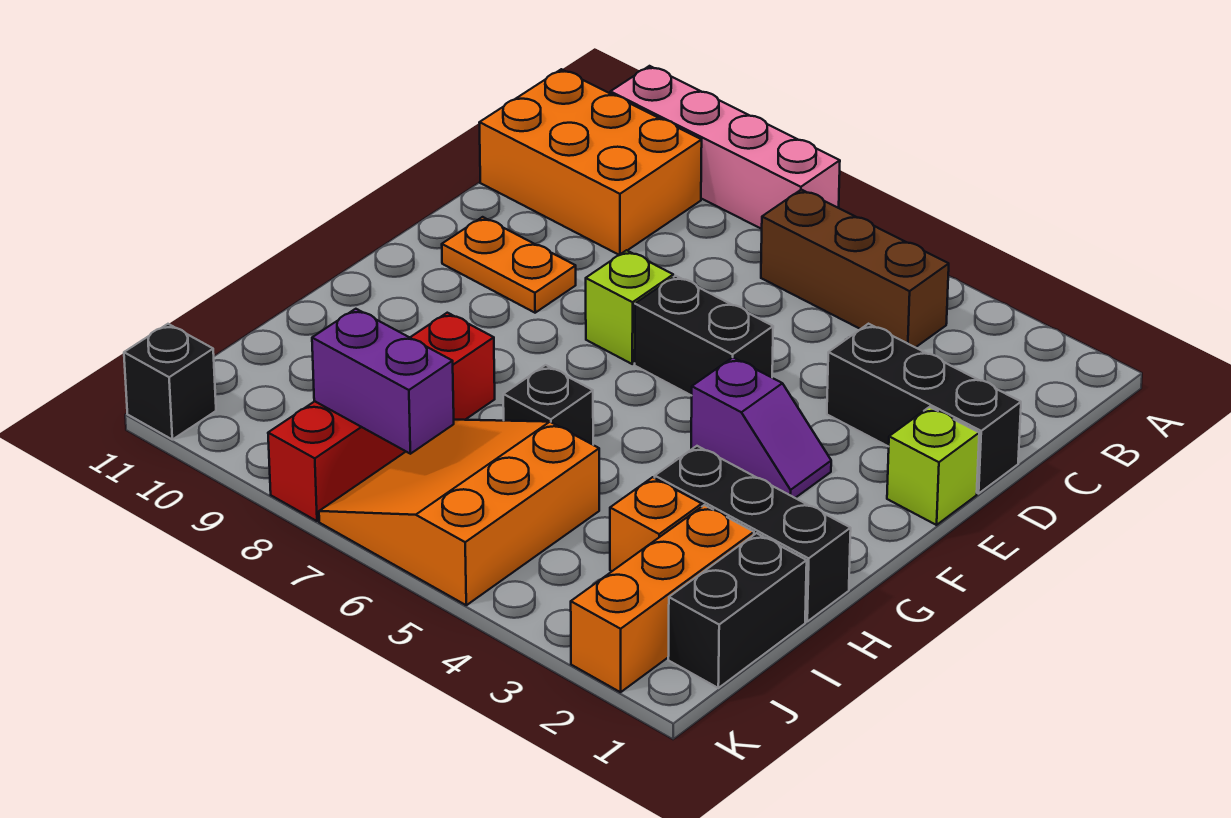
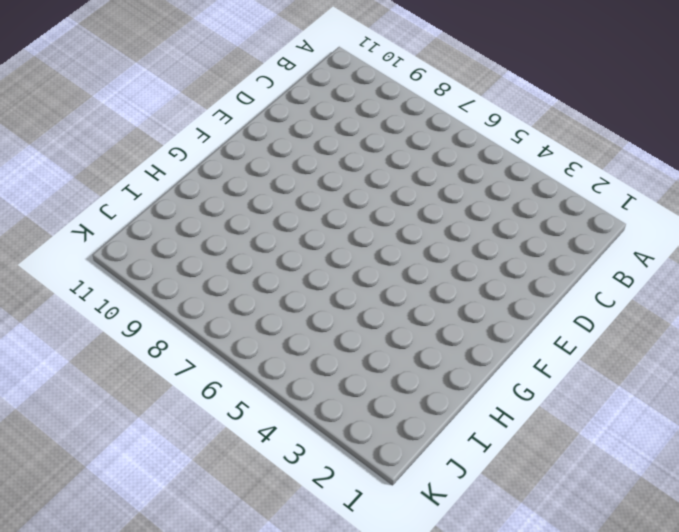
none -> pink 1x4 brick [610,66,840,229]
none -> brown 1x3 brick [761,190,949,348]
none -> orange 2x3 brick [479,69,702,255]

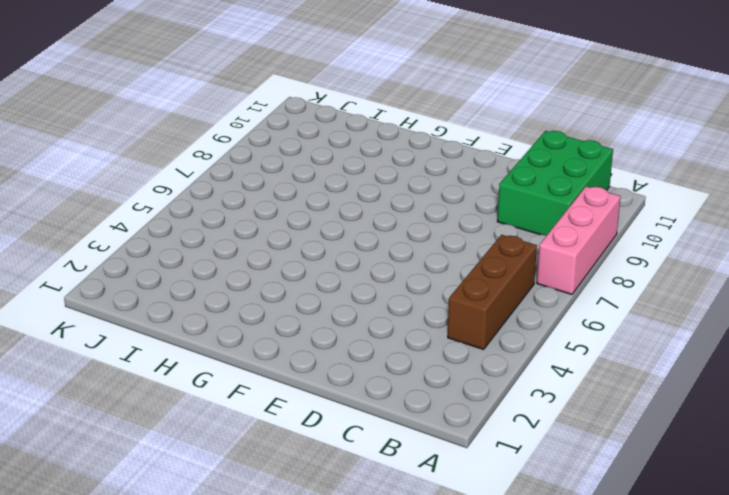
pink 1x3 brick [537,186,621,294] -> pink 1x4 brick [610,66,840,229]
green 2x3 brick [497,131,613,235] -> orange 2x3 brick [479,69,702,255]
none -> black 1x3 brick [827,324,1021,494]
none -> lime 1x1 brick [887,407,979,525]
none -> black 1x2 brick [635,276,773,396]

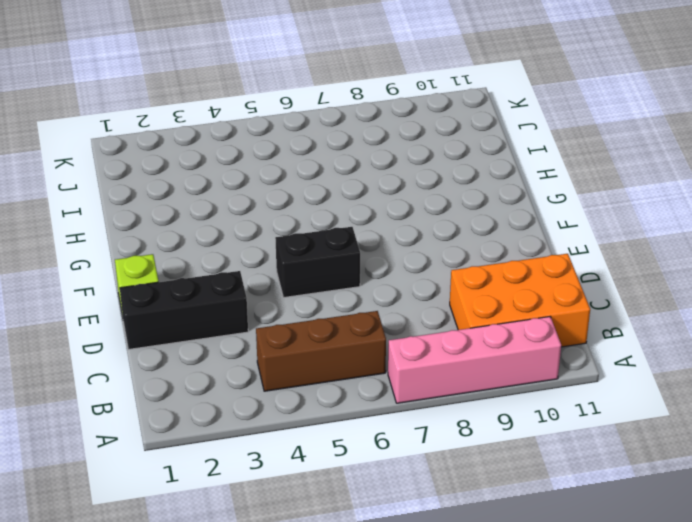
none -> lime 1x1 brick [586,250,673,364]
none -> orange 1x2 plate [442,217,576,313]
none -> purple 1x2 slope [691,358,831,498]

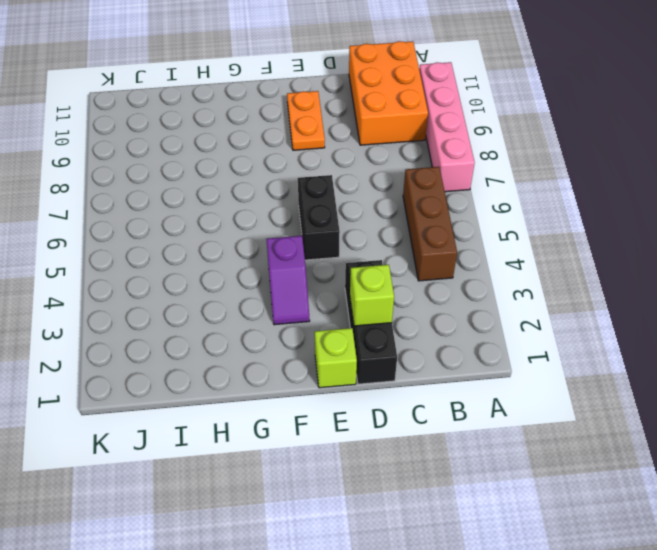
lime 1x1 brick [350,265,394,326] -> lime 1x1 brick moved to [586,250,673,364]
none -> black 1x3 brick [655,446,851,621]
none -> black 1x1 brick [503,365,593,445]
none -> red 1x4 brick [268,313,495,521]

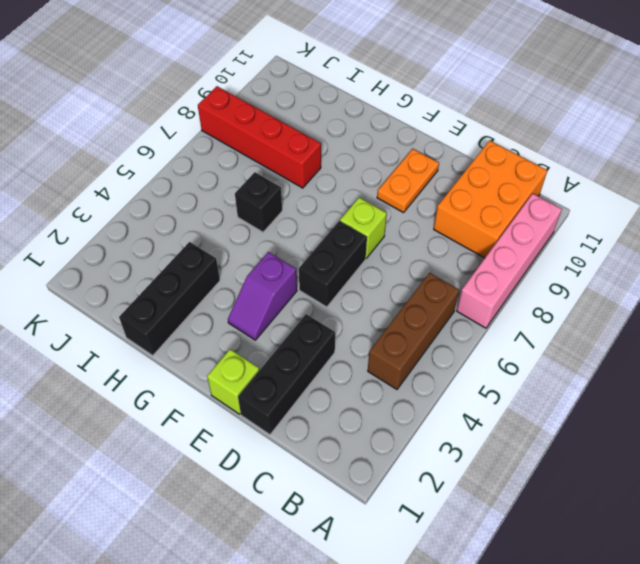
none -> black 1x2 brick [668,533,807,688]
none -> orange 1x3 brick [571,505,754,692]
none -> orange 1x1 brick [610,477,702,571]

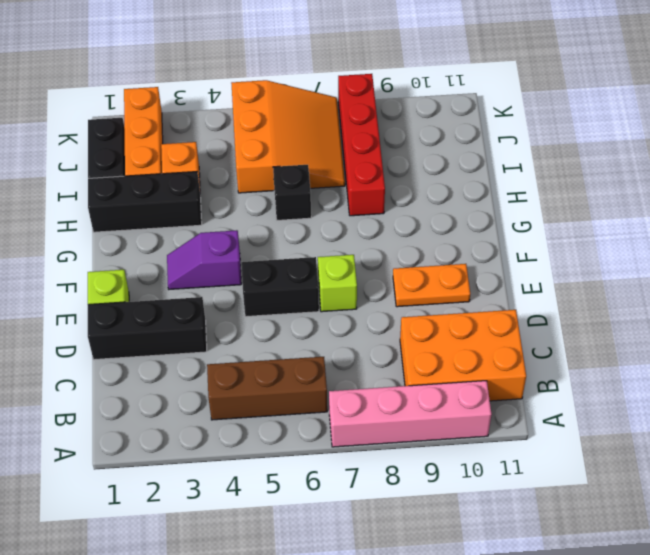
none -> black 1x1 brick [124,324,216,440]
none -> purple 1x2 brick [312,309,454,454]

